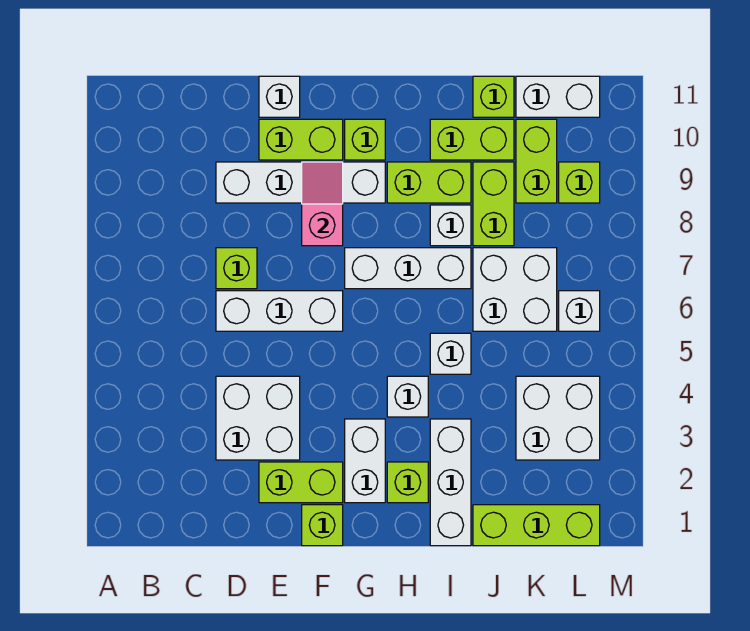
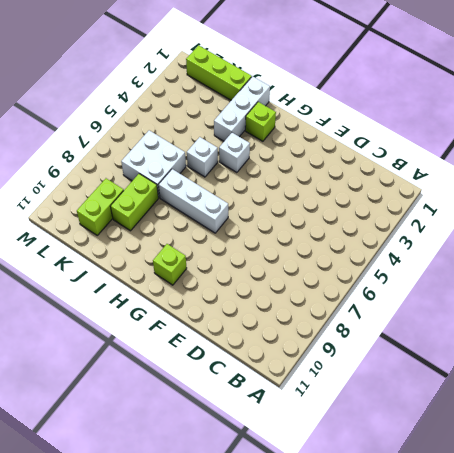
none -> white 2x2 brick [216,376,300,460]
none -> white 1x3 brick [216,291,343,331]
none -> lime 1x1 brick [216,248,257,289]

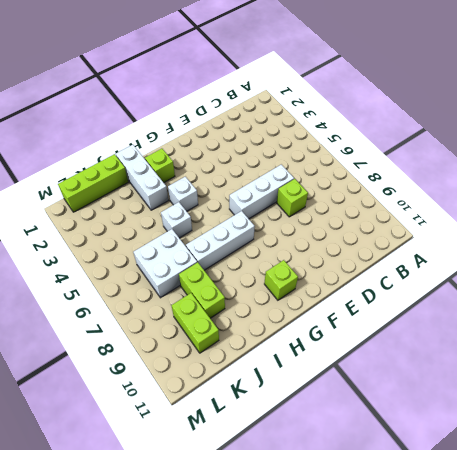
none -> white 2x2 brick [216,376,300,460]
none -> white 1x4 brick [216,162,385,203]
none -> lime 1x2 brick [259,462,343,503]

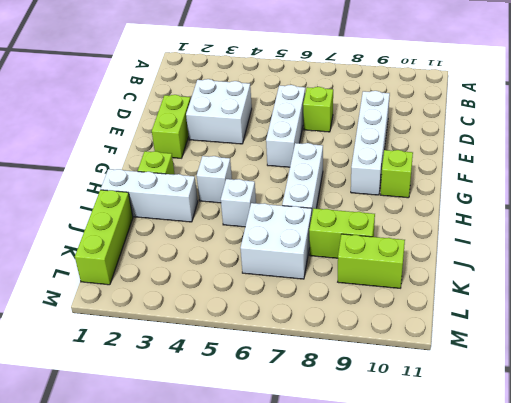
none -> lime 1x2 brick [259,119,343,160]
none -> white 1x1 brick [259,76,300,117]
none -> lime 1x1 brick [302,505,343,546]

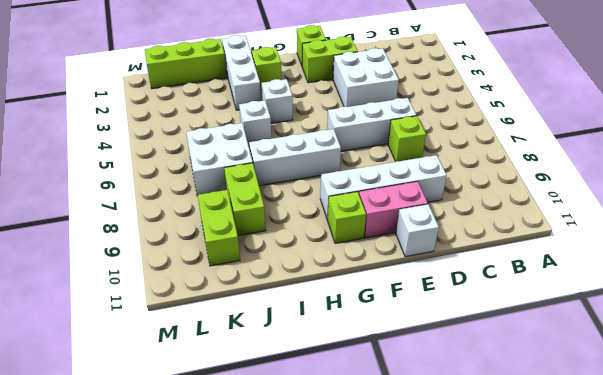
pink 1x2 brick [359,181,428,238] -> lime 1x2 brick [259,119,343,160]
none -> white 1x2 brick [345,419,385,503]
none -> lime 1x2 brick [387,162,471,203]
none -> white 1x1 brick [430,205,471,246]

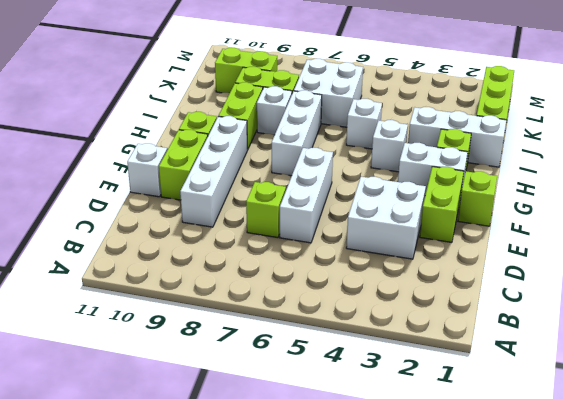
none -> lime 1x2 brick [430,119,514,160]
none -> lime 1x1 brick [473,76,514,117]
none -> white 2x2 brick [516,376,600,460]

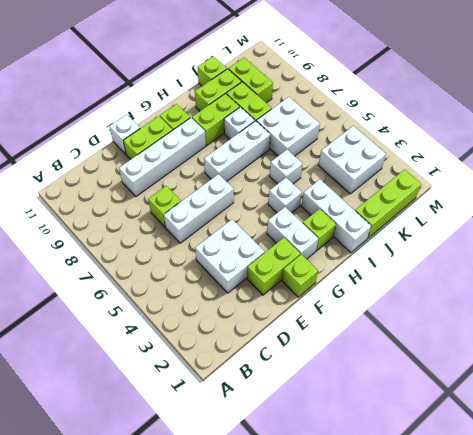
none -> white 1x2 brick [516,76,600,117]
none -> white 1x1 brick [559,291,600,331]
none -> lime 1x1 brick [559,162,600,203]

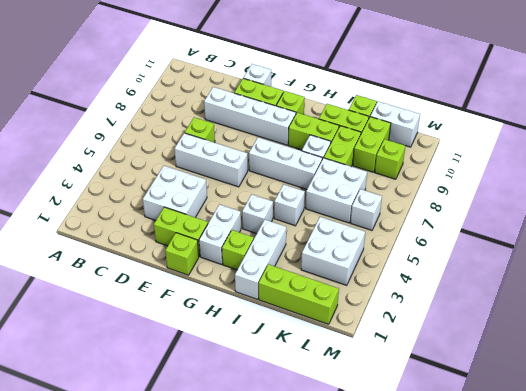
none -> pink 1x2 slope [302,162,343,246]

